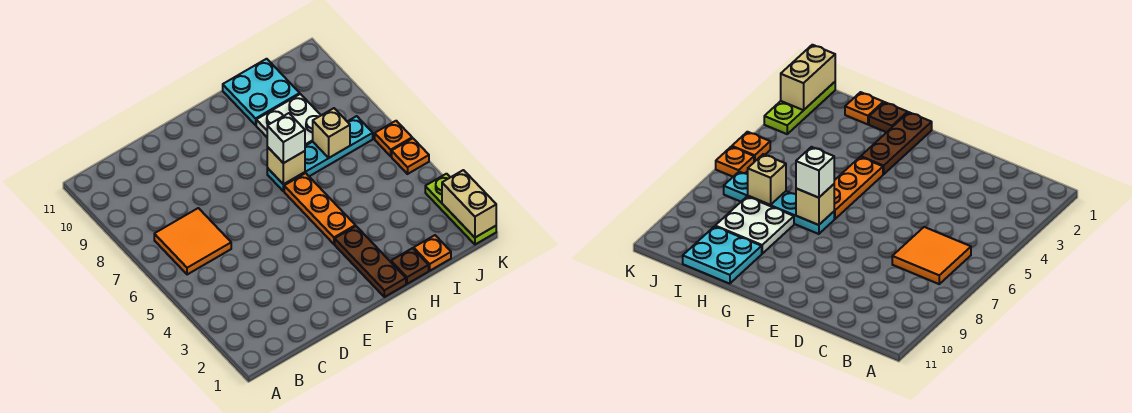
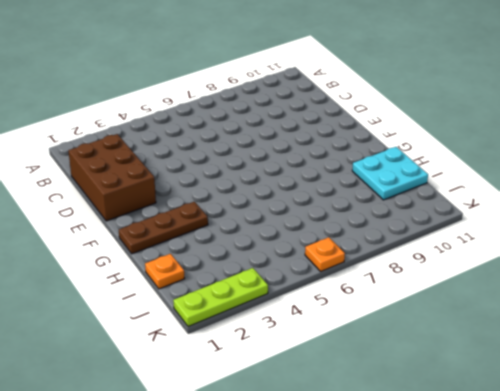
brown 2x3 brick [68,134,156,221] -> none
none -> orange 2x2 tile [154,208,231,275]
none -> orange 1x3 plate [284,173,355,244]
none -> cyan 1x4 plate [267,116,373,191]

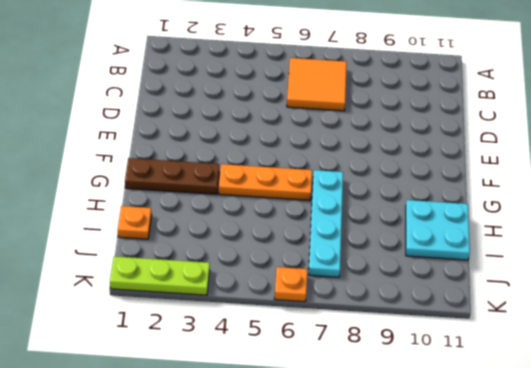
none -> brown 1x1 plate [391,248,429,284]
none -> white 2x2 plate [256,94,321,146]
none -> orange 1x1 plate [392,138,429,174]

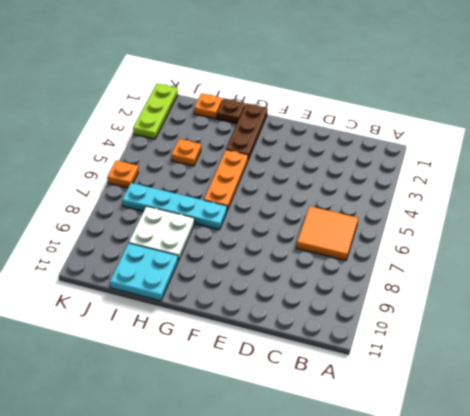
orange 1x1 plate [172,139,201,166] -> orange 1x1 plate moved to [392,138,429,174]
none -> tan 1x1 brick [267,147,305,184]
none -> tan 1x1 brick [313,108,350,158]
none -> tan 1x2 brick [442,170,496,237]

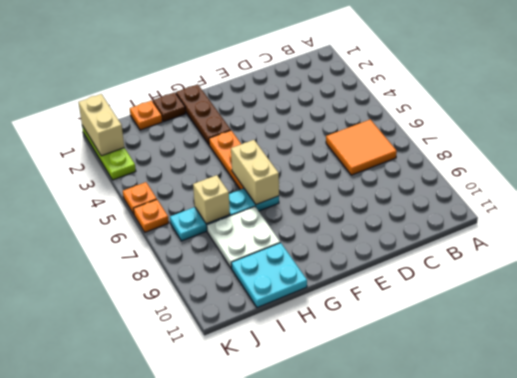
tan 1x2 brick [231,140,279,205] -> tan 1x1 brick [267,147,305,184]
none -> white 1x1 brick [267,113,305,163]

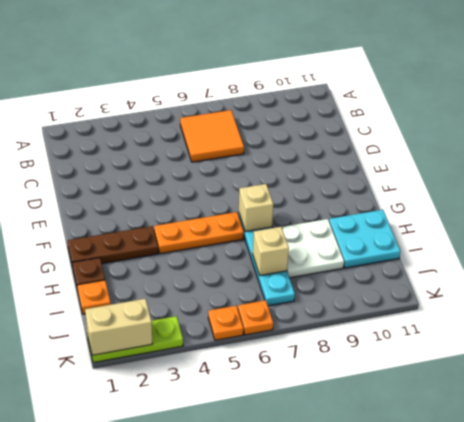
none -> white 1x1 brick [267,113,305,163]

